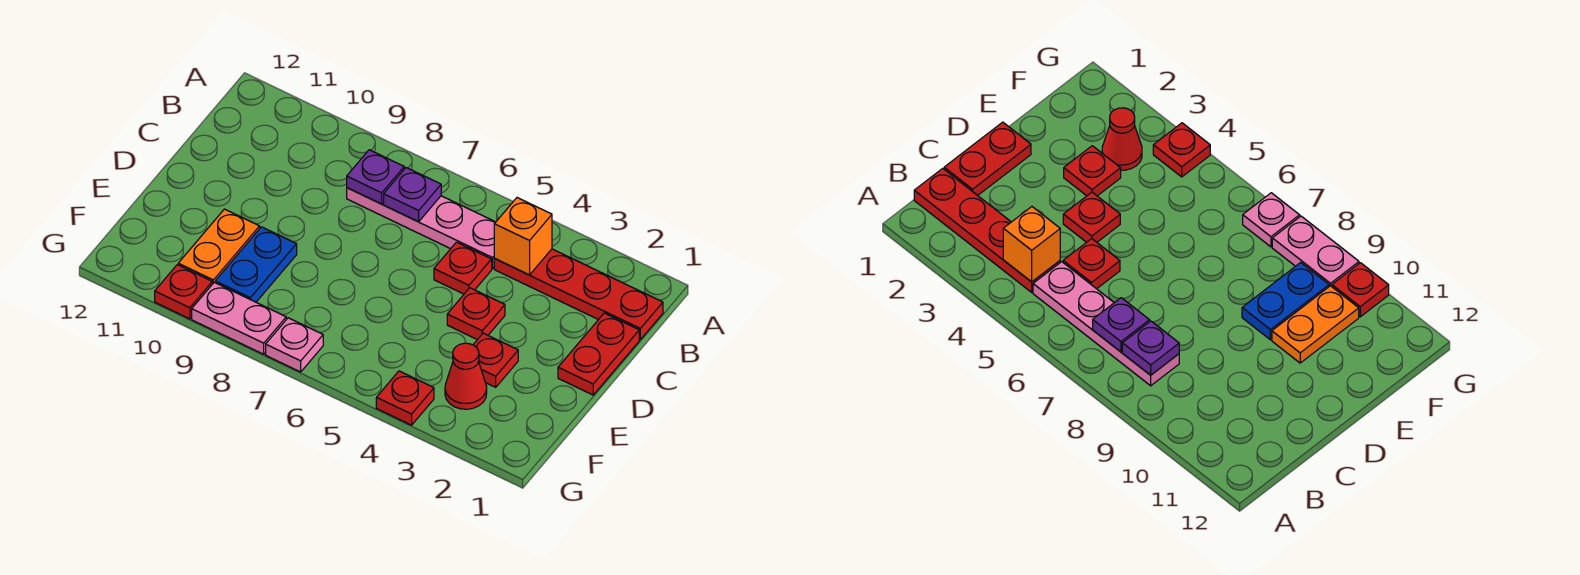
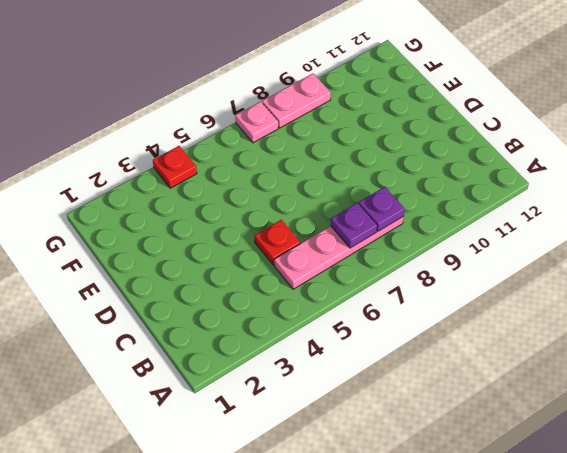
none -> red 1x4 plate [494,249,663,339]
none -> red 1x2 plate [558,313,639,395]
none -> red 1x1 plate [447,288,505,340]

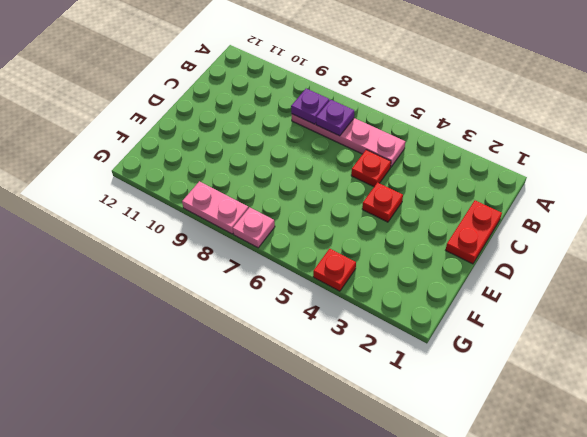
none -> red 1x4 plate [494,249,663,339]
none -> red 1x1 plate [473,333,518,387]
none -> blue 1x2 plate [215,227,297,302]

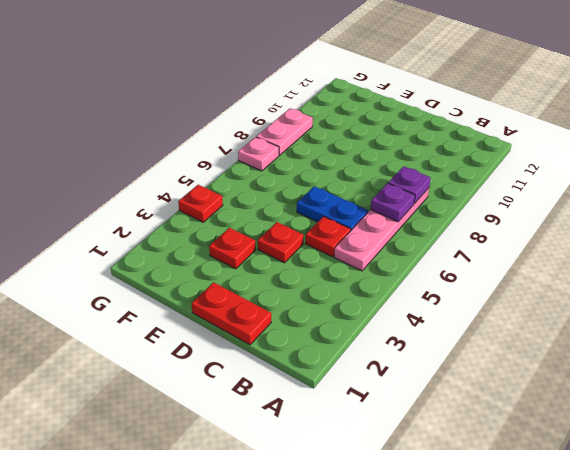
blue 1x2 plate [297,186,368,230] -> blue 1x2 plate moved to [215,227,297,302]
none -> red 1x4 plate [494,249,663,339]
none -> orange 1x2 plate [178,209,260,284]
none -> red 1x1 cone [445,343,487,409]

